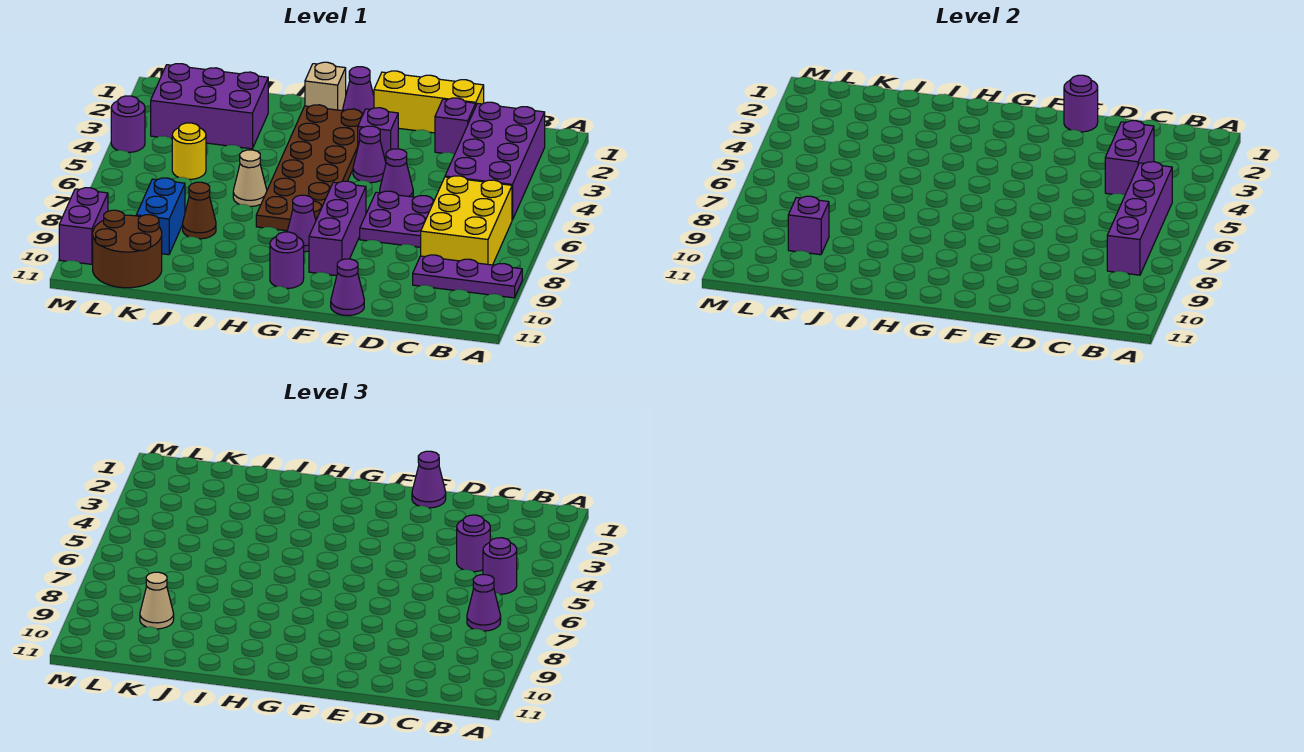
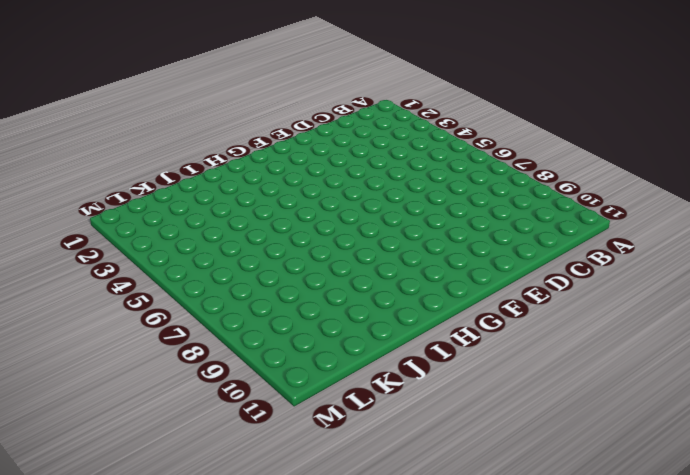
none -> purple 1x3 plate [413,255,522,298]
none -> purple 2x4 brick [445,102,545,220]
none -> yellow 2x3 brick [421,176,512,265]
none -> yellow 1x3 brick [374,71,484,133]

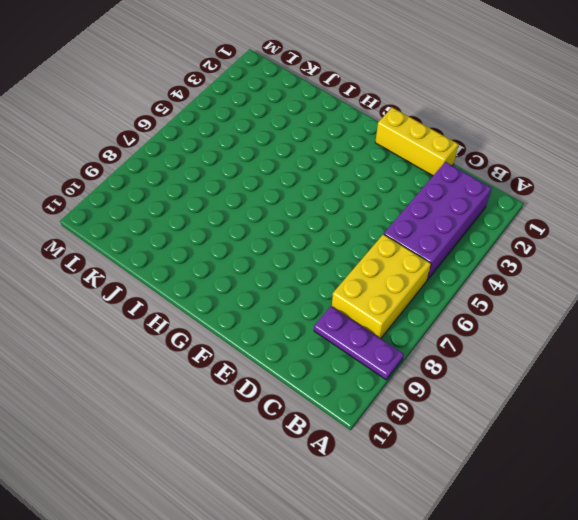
none -> purple 1x1 brick [435,98,476,154]
none -> purple 2x2 plate [360,191,434,247]
none -> purple 1x1 cone [380,149,413,197]
none -> purple 1x1 cone [331,259,364,316]

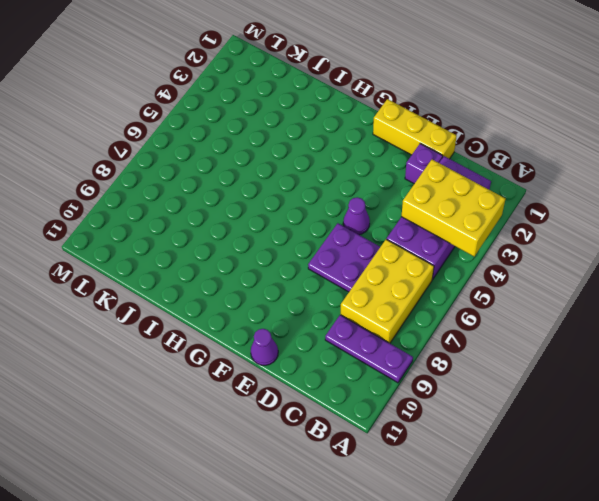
yellow 2x3 brick [401,160,505,256] -> purple 1x2 brick [1105,121,1154,195]
none -> purple 1x1 brick [358,108,398,162]
none -> purple 1x1 cone [353,126,386,183]
none -> purple 1x3 brick [309,181,366,276]
none -> purple 1x1 cone [343,67,374,113]

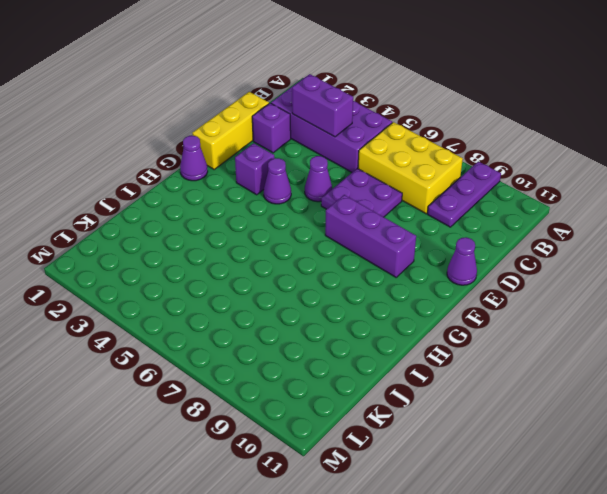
none -> brown 2x6 plate [256,105,363,231]
none -> purple 1x1 cone [287,195,316,252]
none -> purple 1x1 round brick [270,232,304,289]
none -> tan 1x1 brick [305,62,346,111]

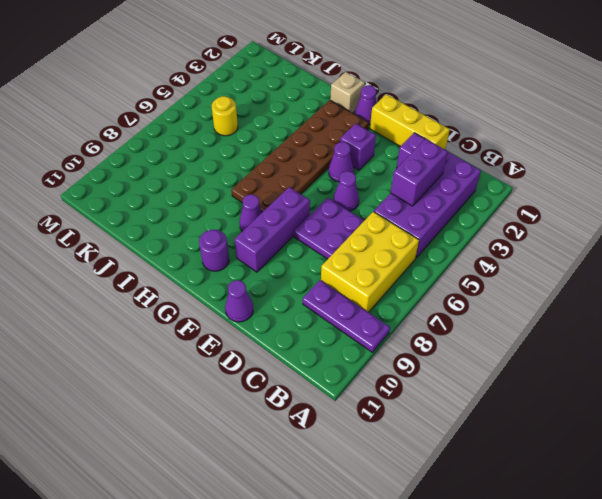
none -> tan 1x1 cone [233,150,267,206]
none -> purple 2x3 brick [151,64,268,149]
none -> brown 1x1 cone [183,182,216,239]
none -> blue 1x2 brick [136,178,185,255]

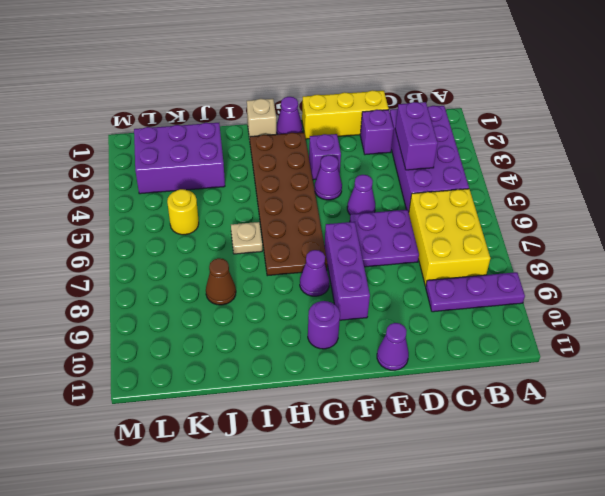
tan 1x1 plate [231,222,262,254] -> tan 1x1 cone [233,150,267,206]
none -> blue 1x2 brick [136,178,185,255]
none -> brown 2x2 round brick [93,210,162,288]
none -> purple 1x1 round brick [111,96,145,152]
none -> purple 1x2 brick [59,188,108,264]

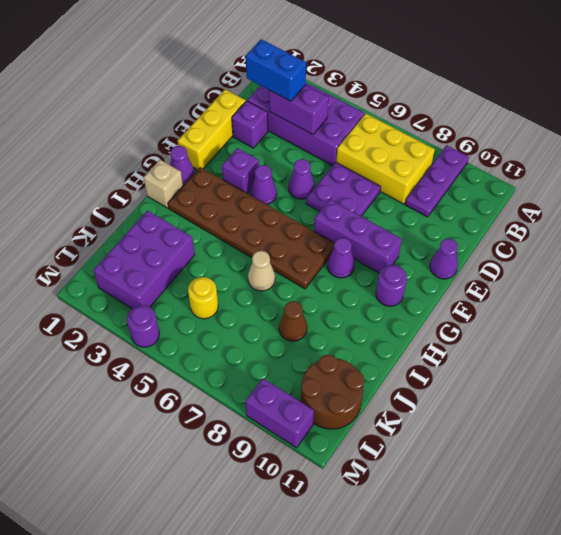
blue 1x2 brick [246,39,306,101] -> blue 1x2 brick moved to [136,178,185,255]
none -> purple 1x4 brick [1107,162,1172,275]
none -> purple 1x1 round brick [1064,75,1098,132]
none -> purple 1x1 brick [788,196,829,255]
none -> purple 1x1 round brick [483,538,517,594]

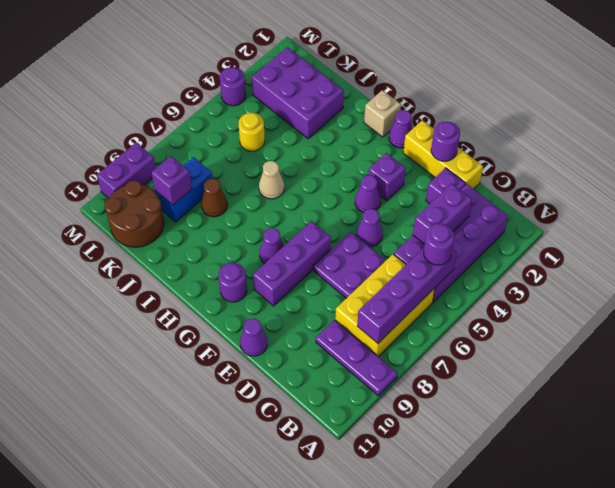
none -> brown 2x6 plate [256,105,363,231]
none -> purple 1x1 cone [467,575,501,631]
none -> purple 1x1 round brick [457,515,490,572]
none -> purple 1x1 cone [412,451,446,508]

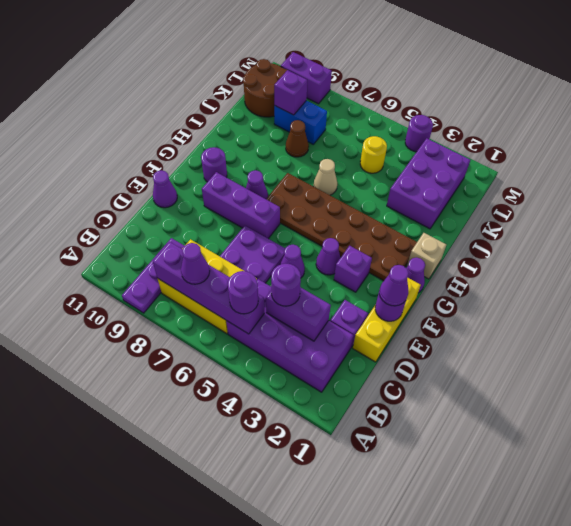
none -> tan 1x1 cone [140,572,174,629]

